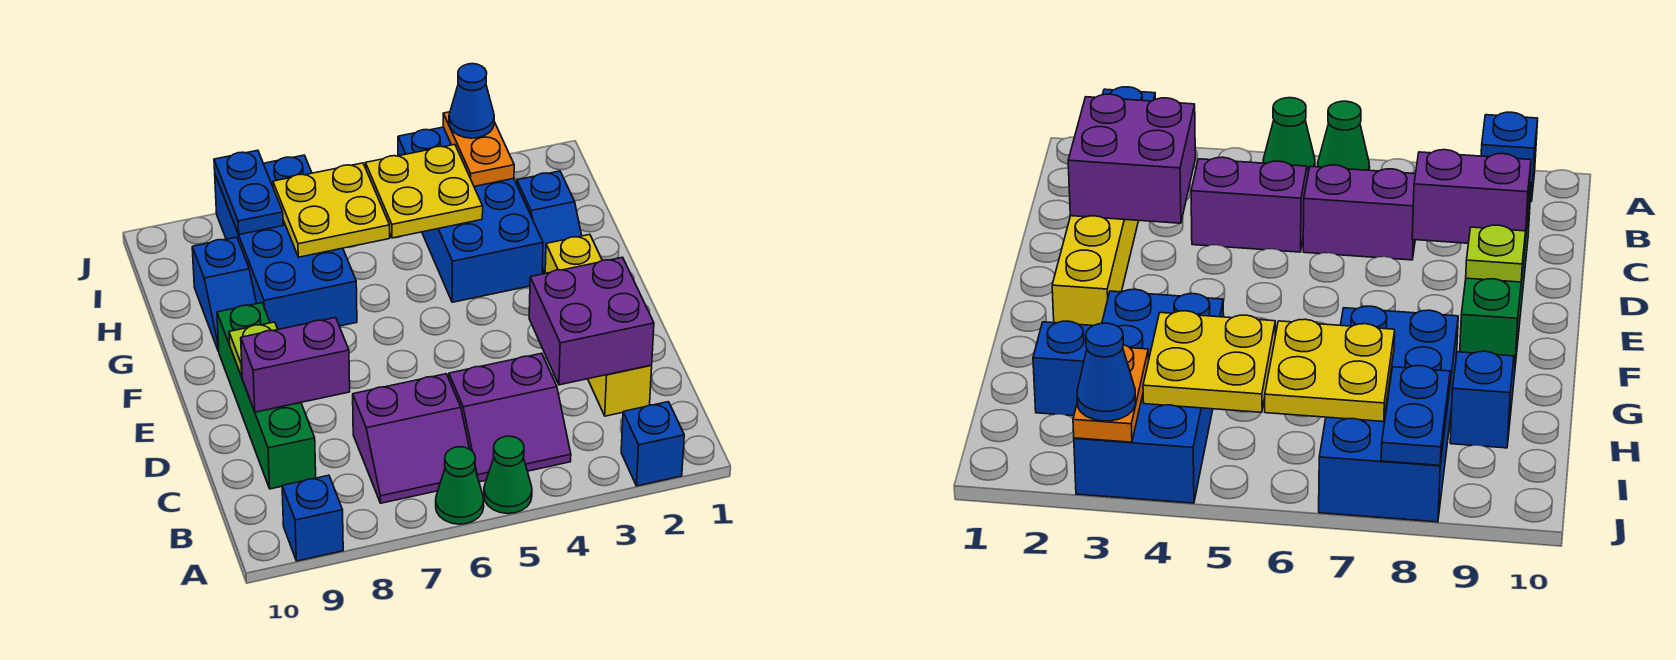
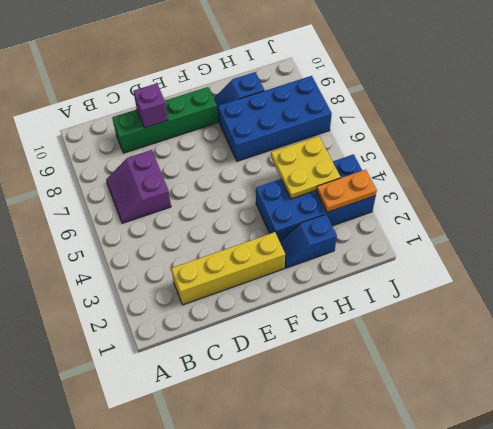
purple 1x1 brick [134,83,168,128] -> purple 1x2 brick [241,317,350,412]
none -> blue 1x1 brick [621,402,684,486]
none -> green 1x1 cone [484,436,532,514]
none -> green 1x1 cone [436,447,484,524]

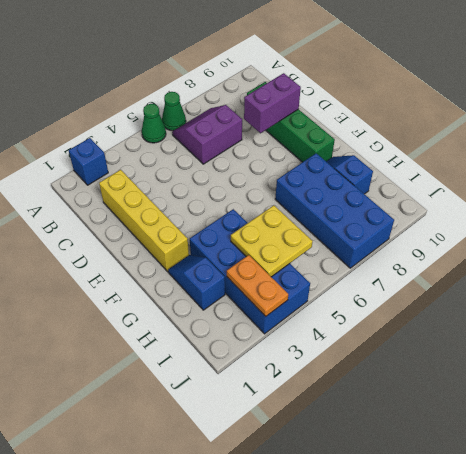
none -> blue 1x1 brick [282,475,343,561]
none -> purple 2x2 slope [449,353,571,482]
none -> purple 2x2 brick [529,257,654,385]

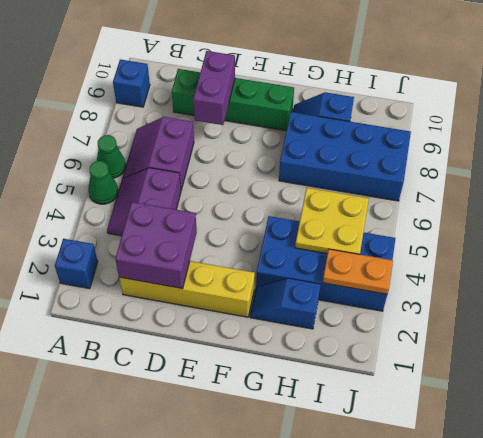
none -> lime 1x1 plate [229,322,278,377]
none -> yellow 2x2 plate [273,163,390,257]
none -> blue 1x2 plate [214,150,283,235]

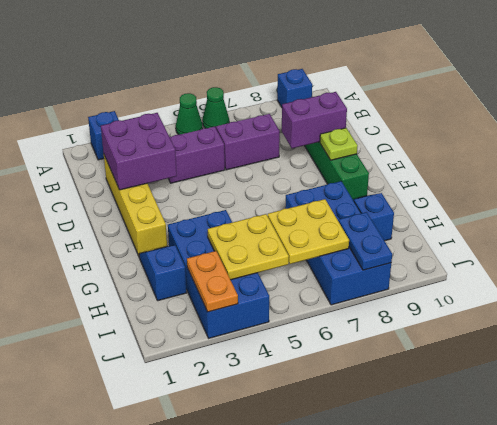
none -> blue 1x1 cone [449,64,494,138]

